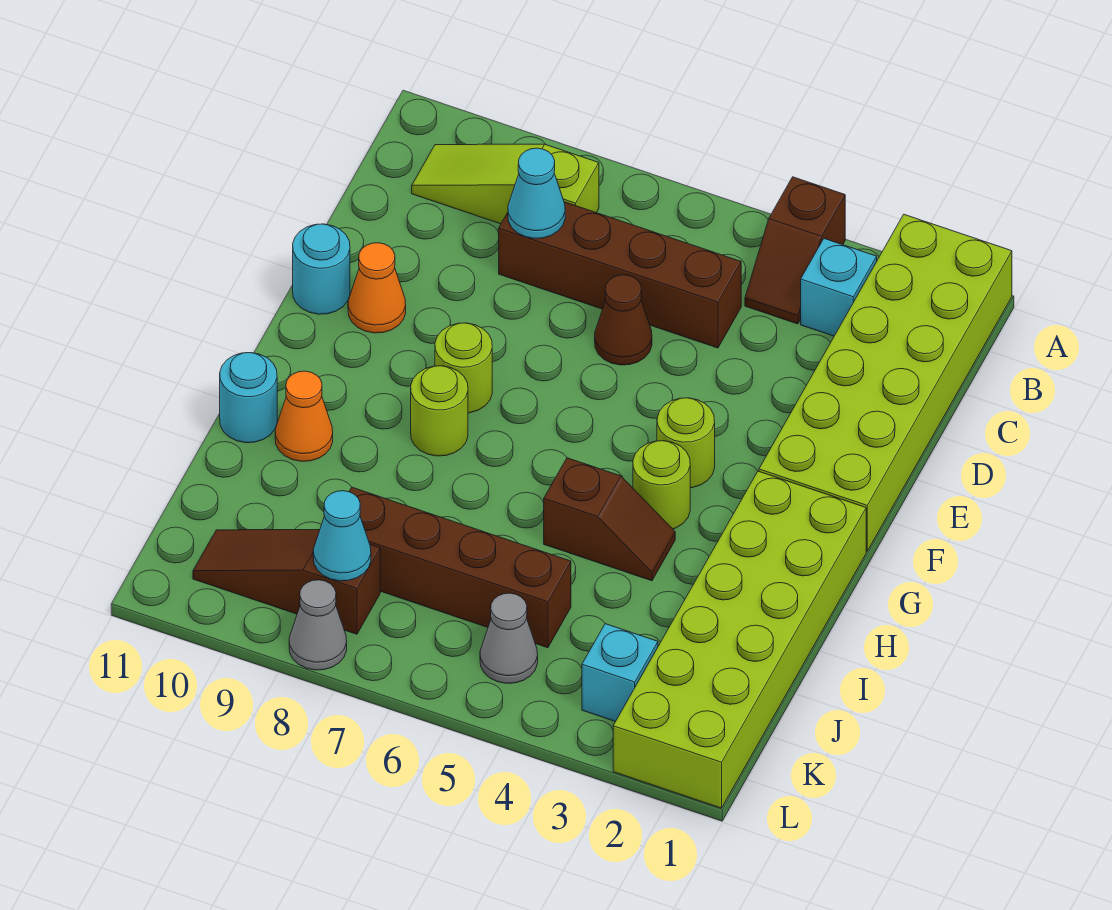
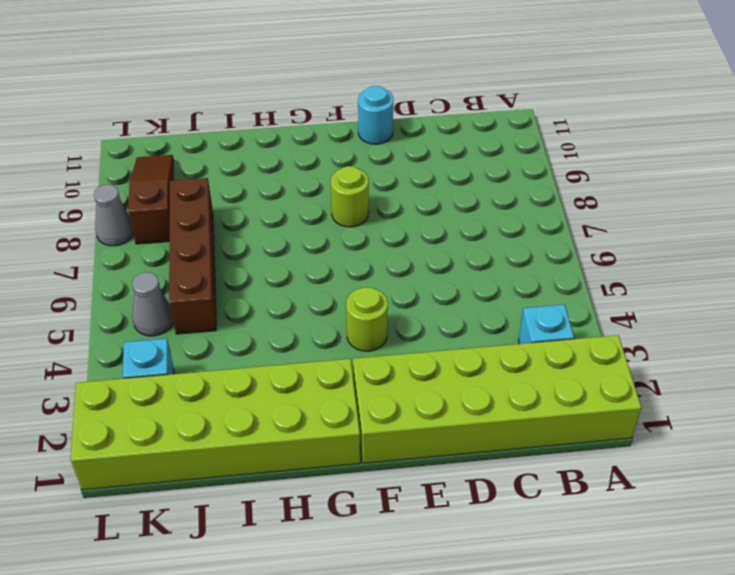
none -> brown 1x2 slope [745,177,845,324]
none -> lime 1x3 slope [412,144,599,224]
none -> brown 1x4 brick [499,202,741,348]

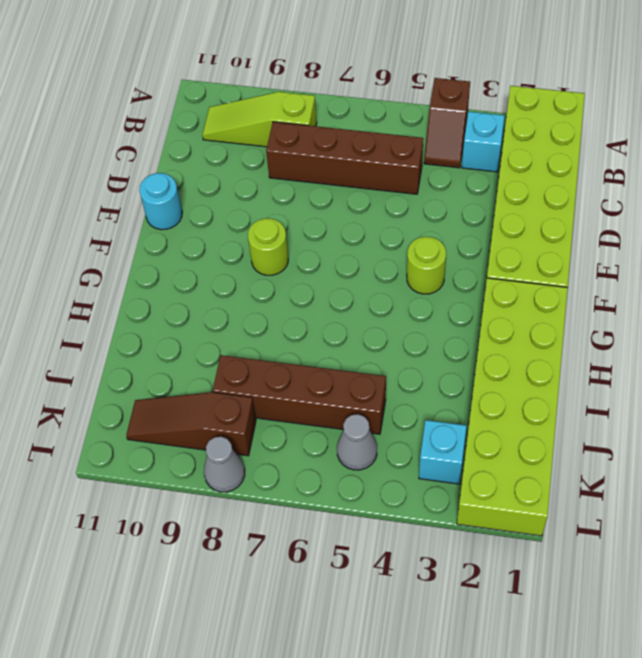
none -> brown 1x1 cone [595,275,652,365]
none -> orange 1x1 cone [348,243,406,333]
none -> lime 1x1 round brick [633,441,690,529]

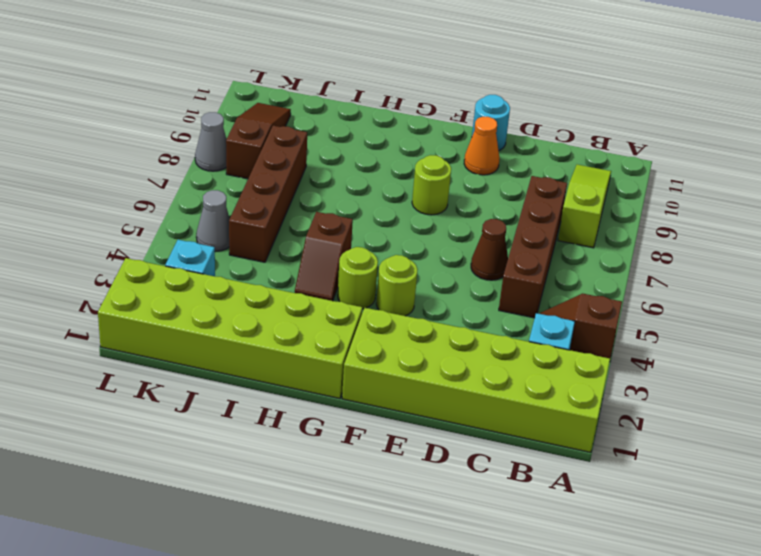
none -> lime 1x1 round brick [411,366,468,456]
none -> orange 1x1 cone [275,371,333,461]
none -> cyan 1x1 round brick [220,353,277,443]

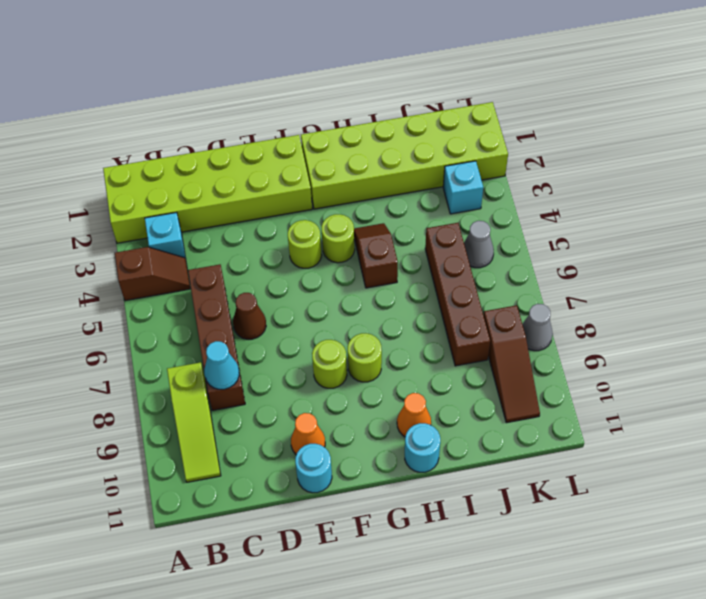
none -> cyan 1x1 cone [313,491,371,581]

